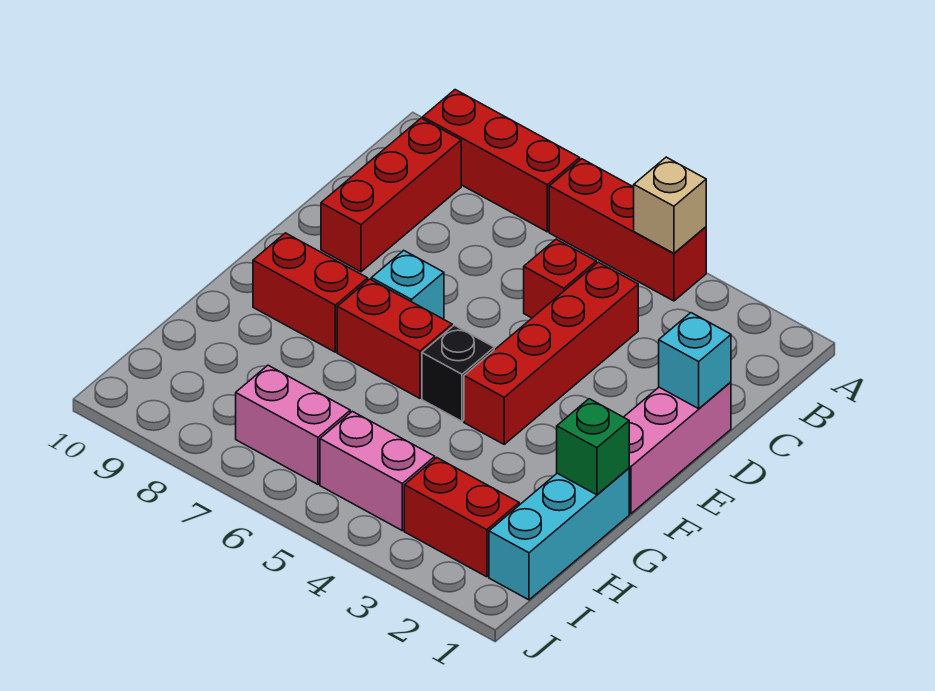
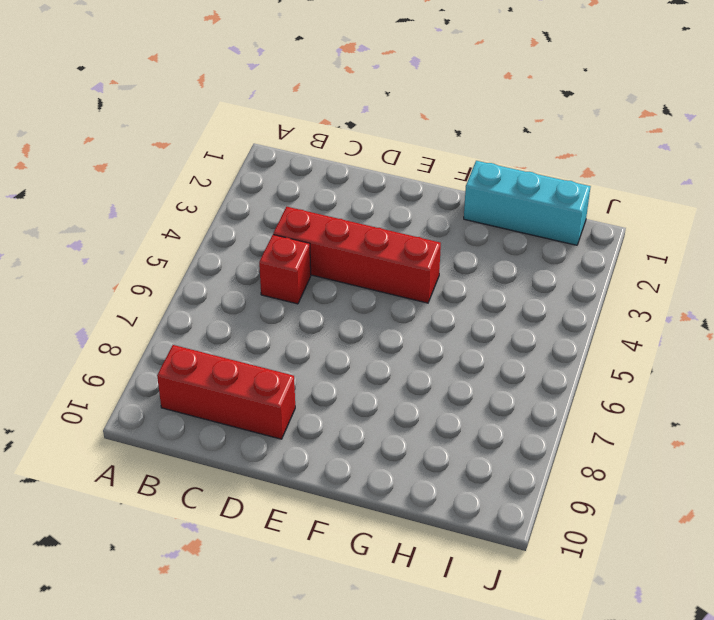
none -> red 1x3 brick [549,159,706,301]
none -> red 1x3 brick [423,90,580,232]
none -> pink 1x3 brick [624,382,731,514]

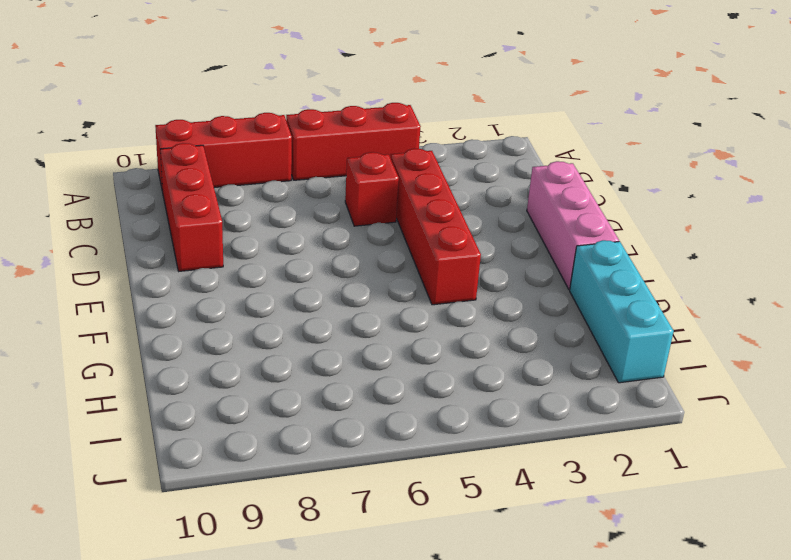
none -> cyan 1x1 brick [371,250,444,319]
none -> black 1x1 brick [422,325,494,421]
none -> red 1x2 brick [337,279,452,398]

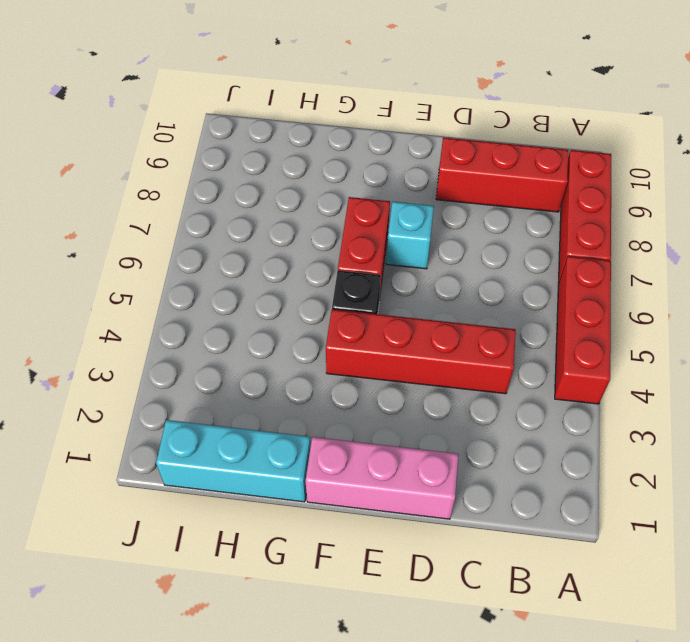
none -> red 1x1 brick [524,239,596,318]
none -> red 1x2 brick [253,233,368,352]
none -> red 1x2 brick [404,458,519,577]

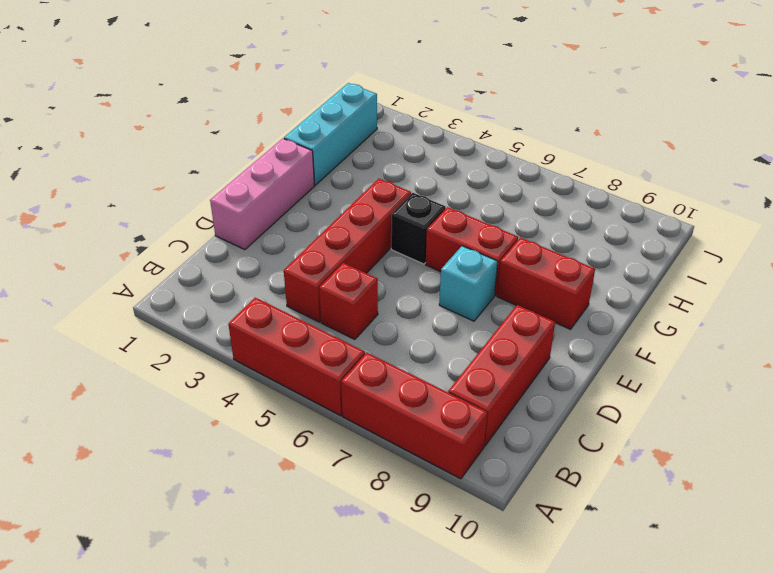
none -> red 1x2 brick [404,458,519,577]
none -> pink 1x2 brick [320,411,435,531]
none -> pink 1x2 brick [236,365,350,484]

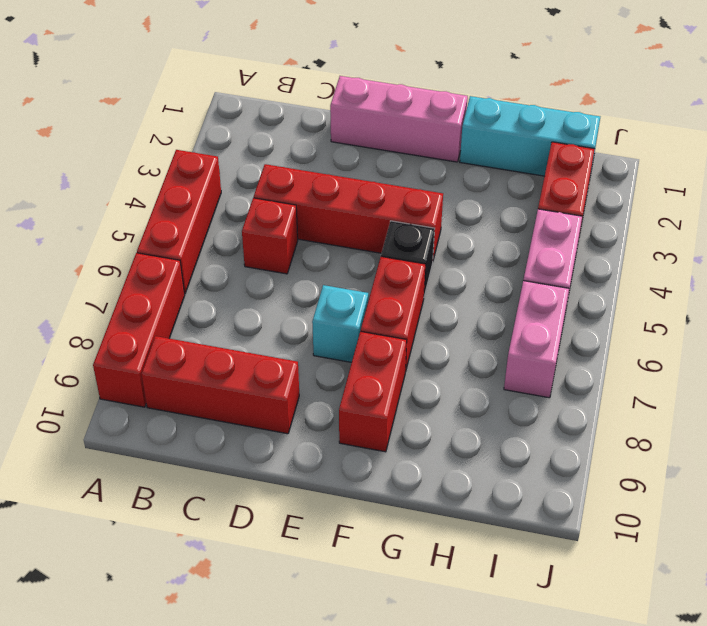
none -> tan 1x1 brick [634,157,706,253]
none -> cyan 1x1 brick [659,313,731,409]
none -> green 1x1 brick [557,399,629,495]

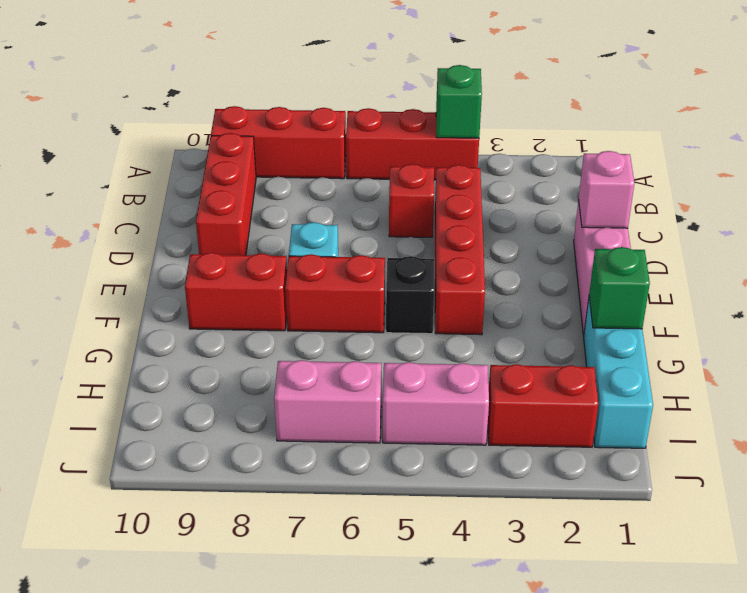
green 1x1 brick [436,65,482,138] -> tan 1x1 brick [634,157,706,253]
pink 1x1 brick [579,151,634,228] -> cyan 1x1 brick [659,313,731,409]

